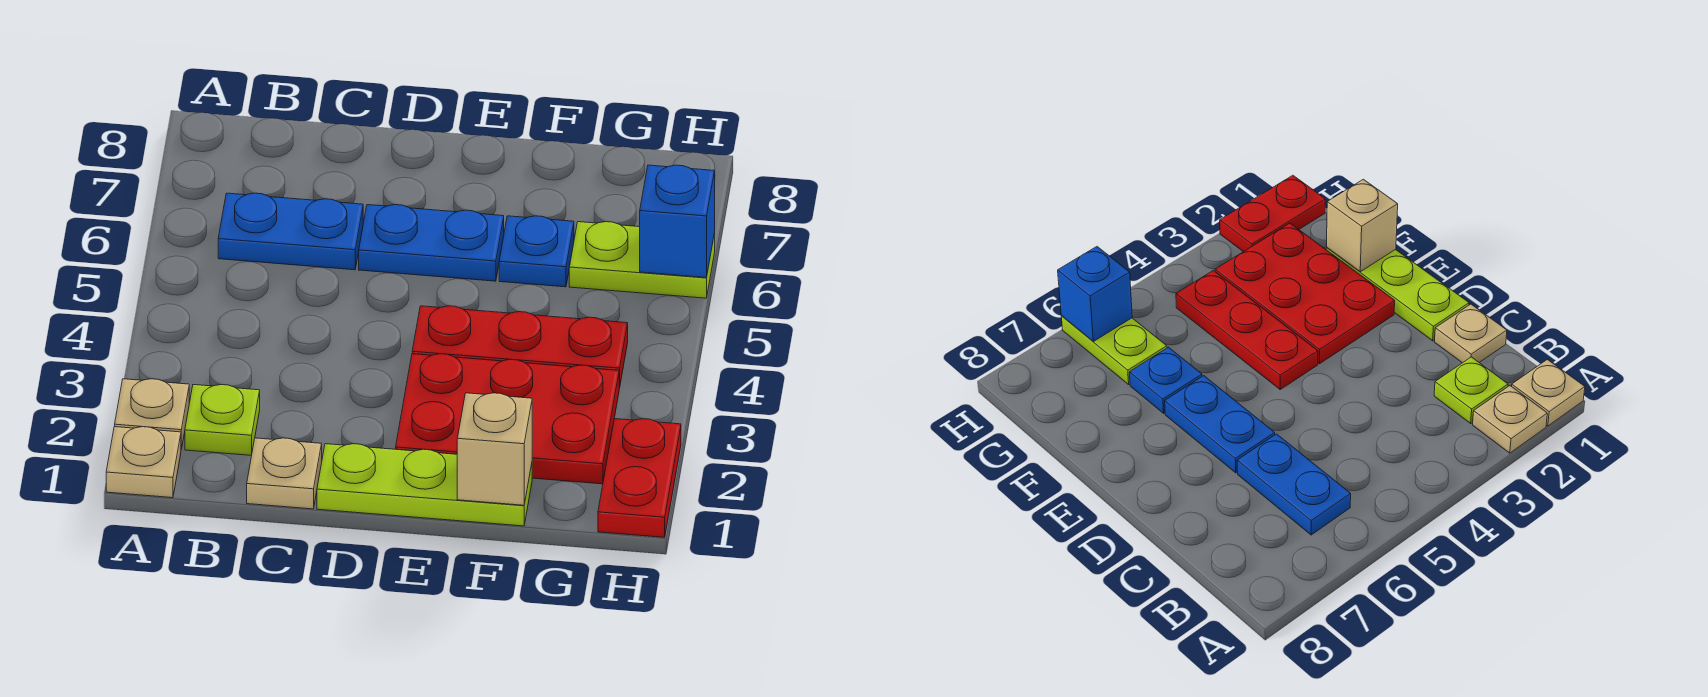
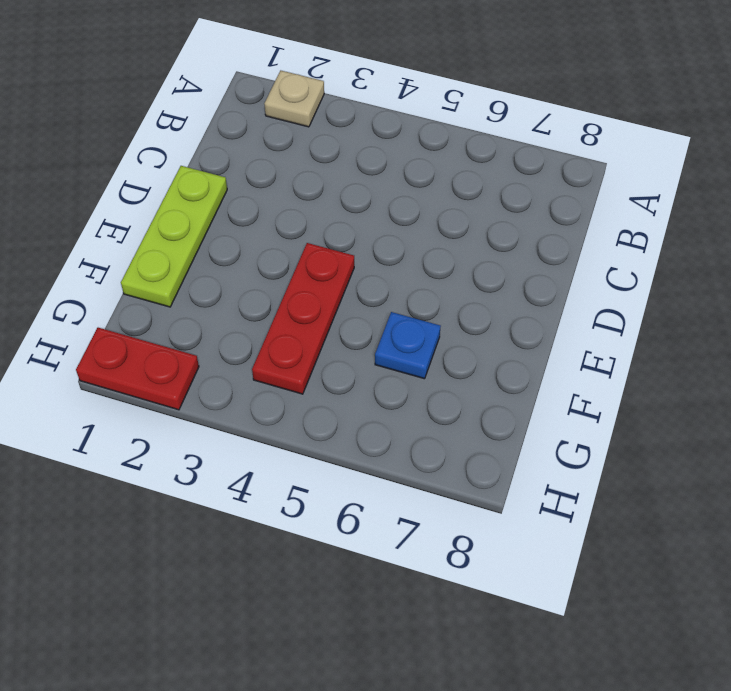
none -> tan 1x1 plate [106,427,181,498]
none -> lime 1x1 plate [185,385,260,456]
none -> blue 1x2 plate [218,193,363,270]

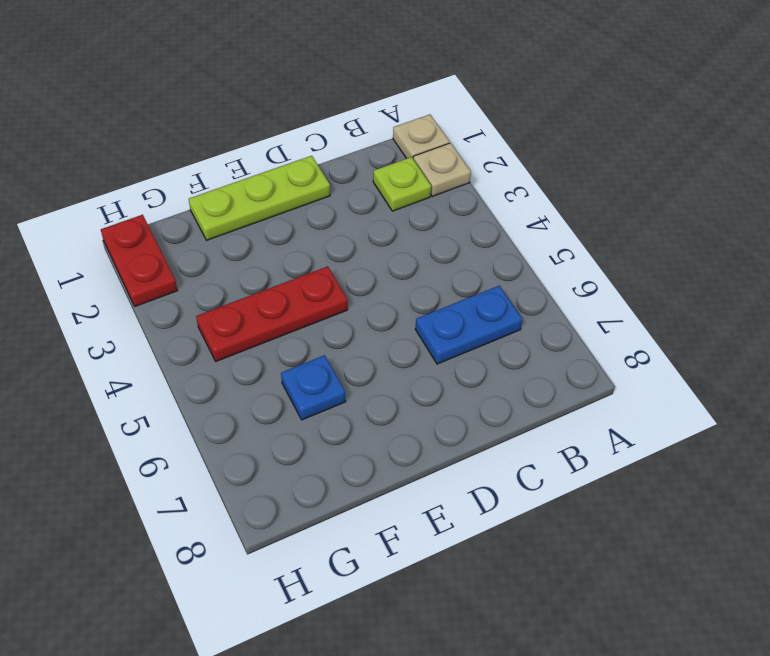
none -> tan 1x1 plate [247,438,322,509]
none -> blue 1x2 plate [359,205,504,281]
none -> red 2x3 plate [396,354,619,484]

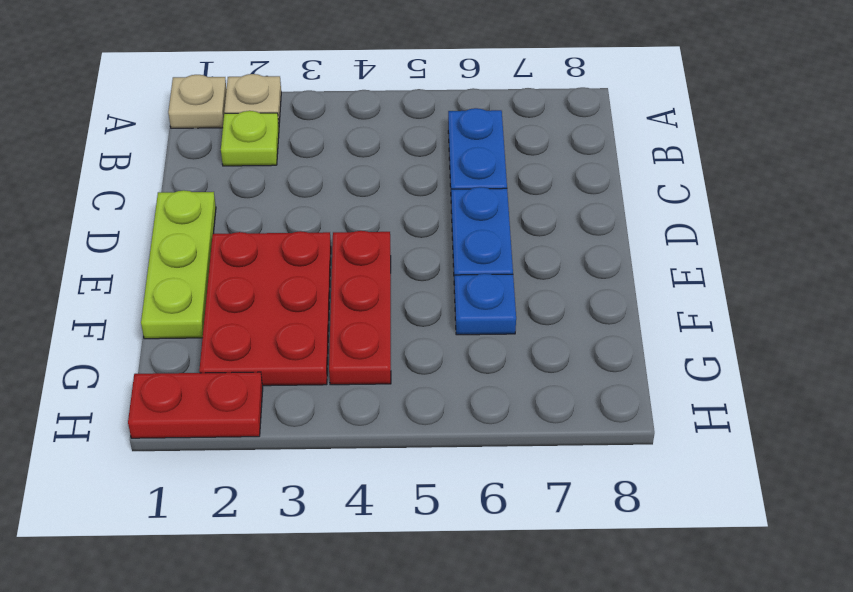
none -> tan 1x1 plate [247,438,322,509]
none -> lime 1x2 plate [569,222,715,298]
none -> tan 1x1 brick [457,393,532,505]

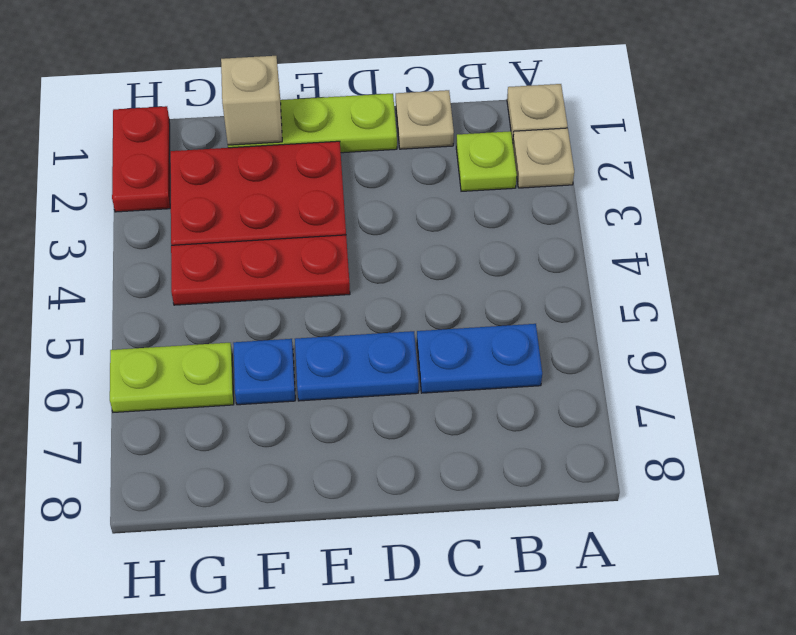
none -> blue 1x1 brick [640,165,715,278]

